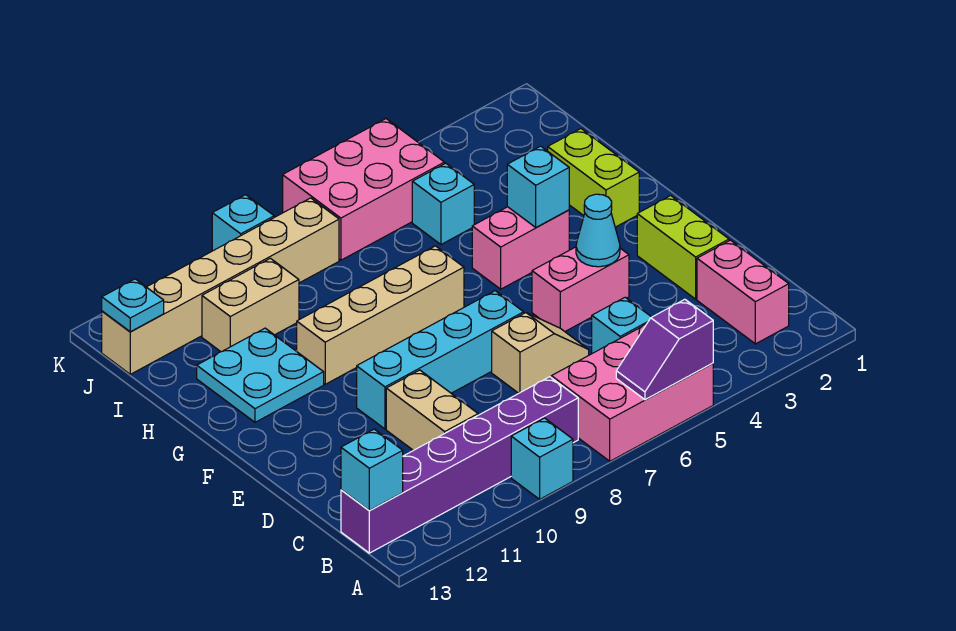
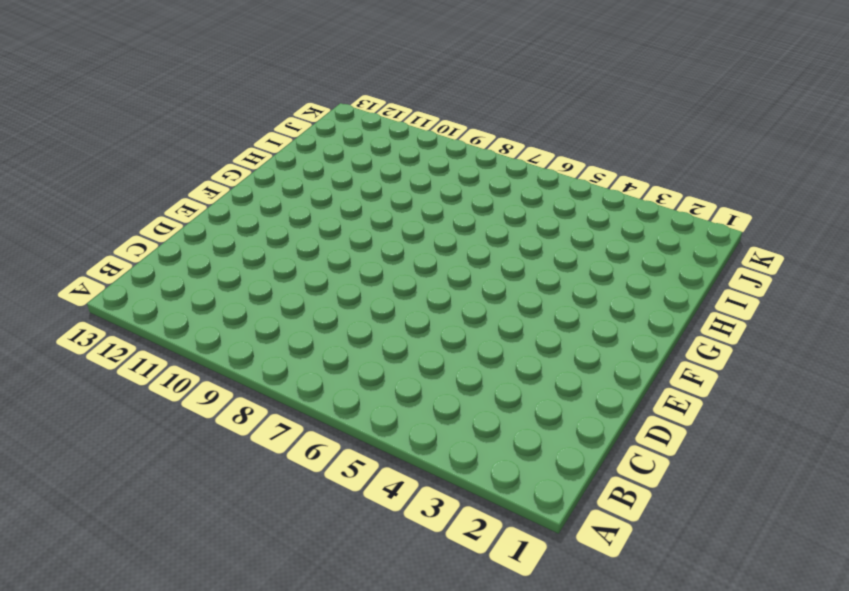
none -> pink 2x3 brick [551,324,713,461]
none -> cyan 1x1 brick [511,418,573,499]
none -> pink 1x2 brick [697,240,789,344]

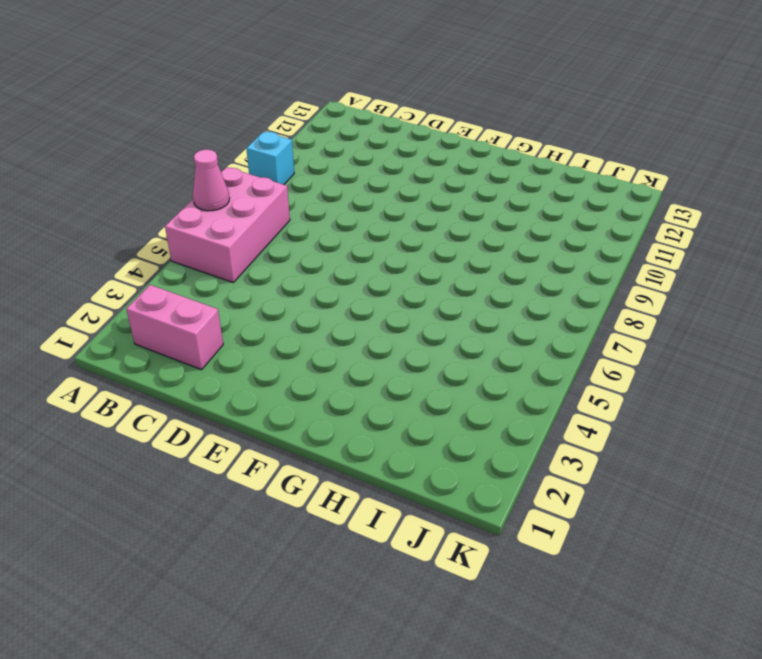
pink 1x1 cone [193,149,229,211] -> purple 1x2 slope [616,299,713,400]
none -> purple 1x6 brick [341,377,578,553]
none -> cyan 1x1 brick [592,297,651,353]
none -> tan 1x2 brick [386,370,478,450]

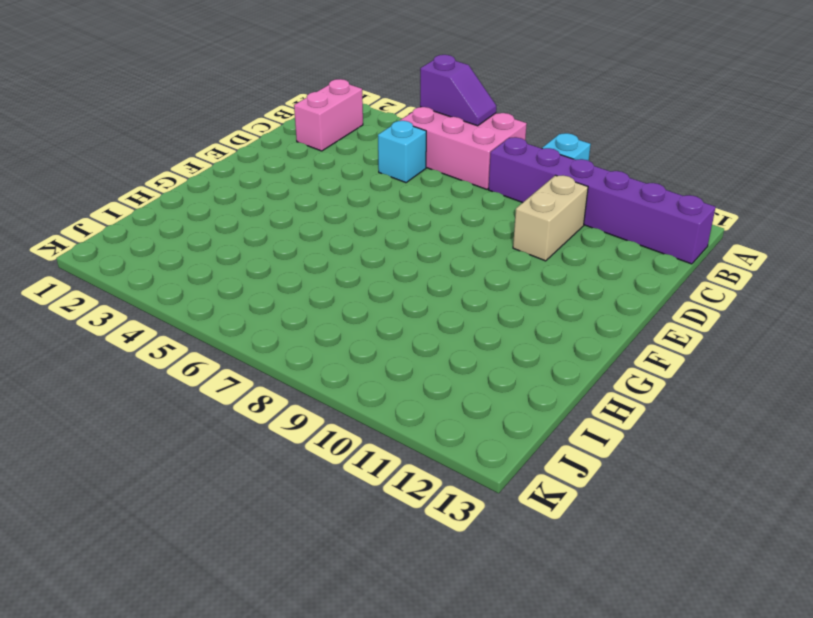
none -> lime 1x2 brick [637,196,729,299]
none -> tan 1x2 slope [492,313,589,393]
none -> pink 1x2 brick [532,247,629,331]

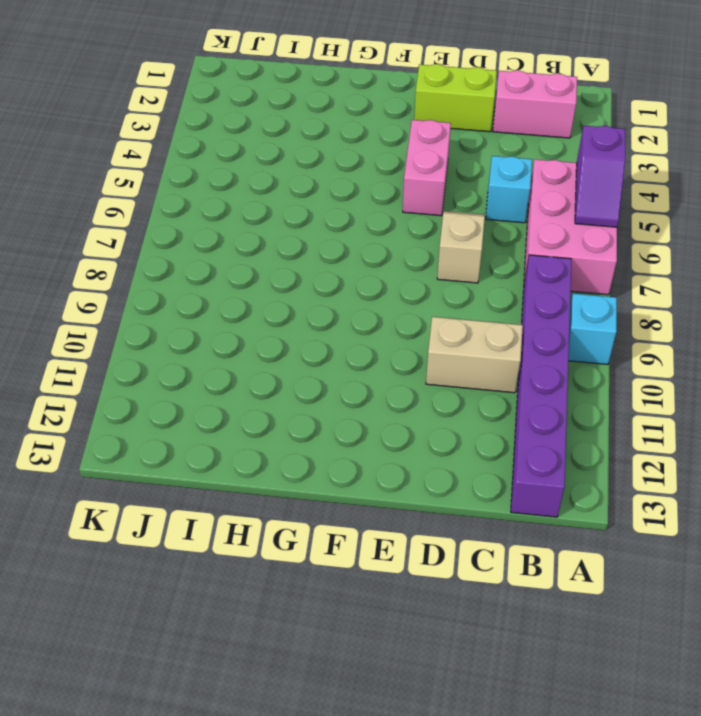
none -> cyan 1x4 brick [357,291,524,429]
none -> lime 1x2 brick [548,129,639,227]
none -> pink 1x2 brick [472,207,569,289]

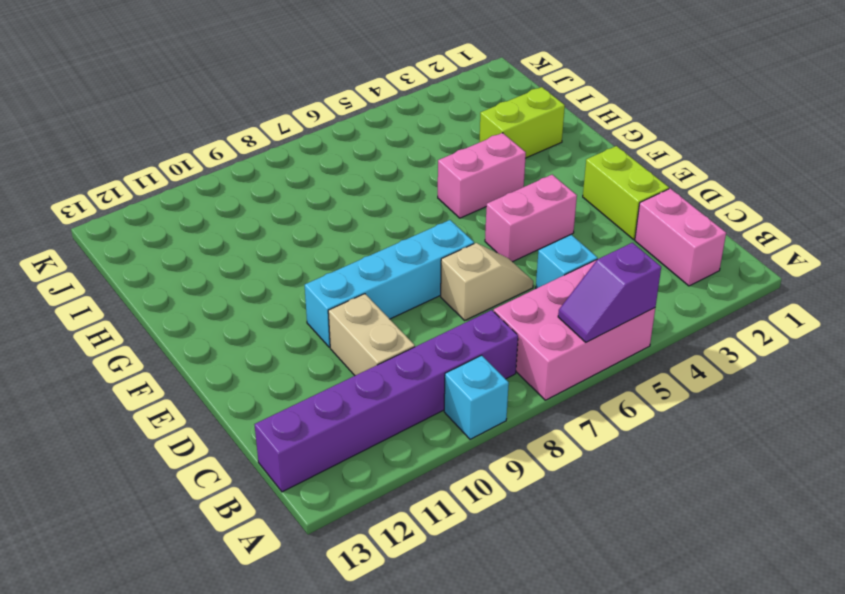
lime 1x2 brick [479,87,565,158] -> lime 1x2 brick turned to [548,129,639,227]
none -> tan 1x4 brick [297,246,464,384]
none -> cyan 2x2 plate [197,328,324,422]
none -> cyan 1x1 brick [412,163,474,244]

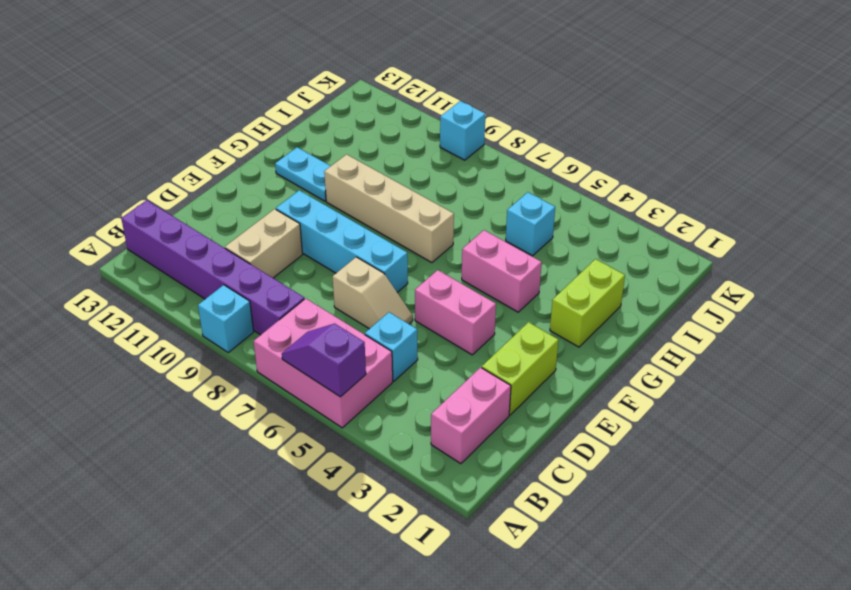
cyan 1x2 plate [275,147,330,201] -> cyan 2x2 plate [197,328,324,422]
none -> tan 1x2 brick [202,258,299,352]
none -> pink 2x3 brick [283,119,444,260]
none -> tan 1x6 brick [102,198,339,374]

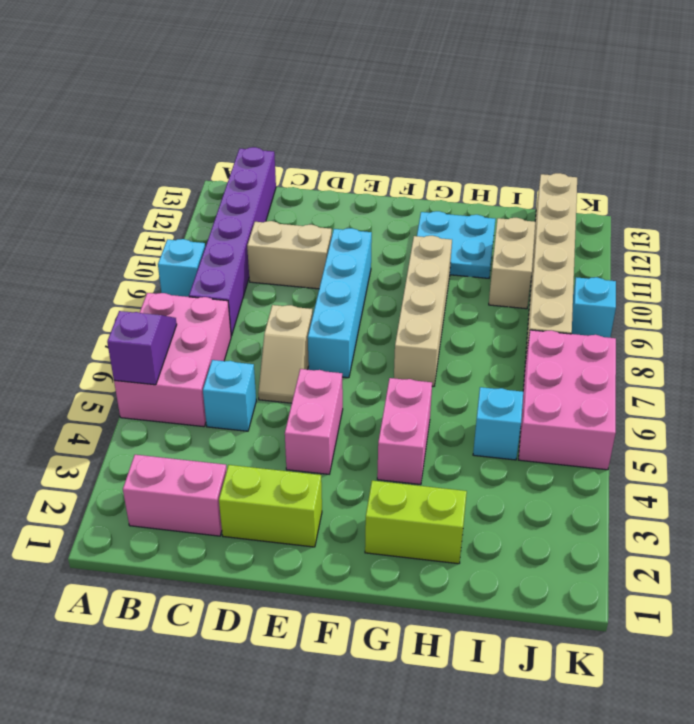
none -> cyan 1x1 brick [341,429,403,510]
none -> cyan 1x1 cone [576,194,620,267]
none -> cyan 1x1 brick [507,146,569,228]

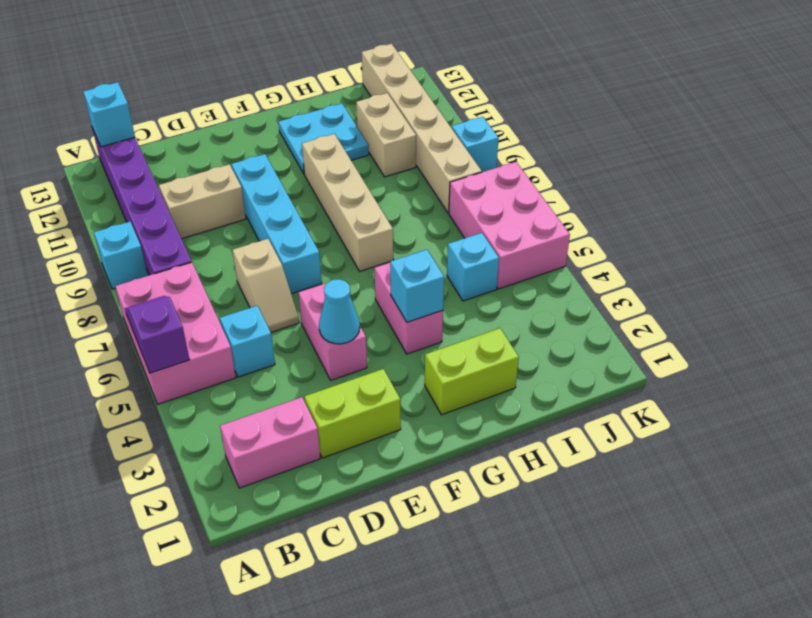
none -> cyan 1x1 plate [102,279,164,332]

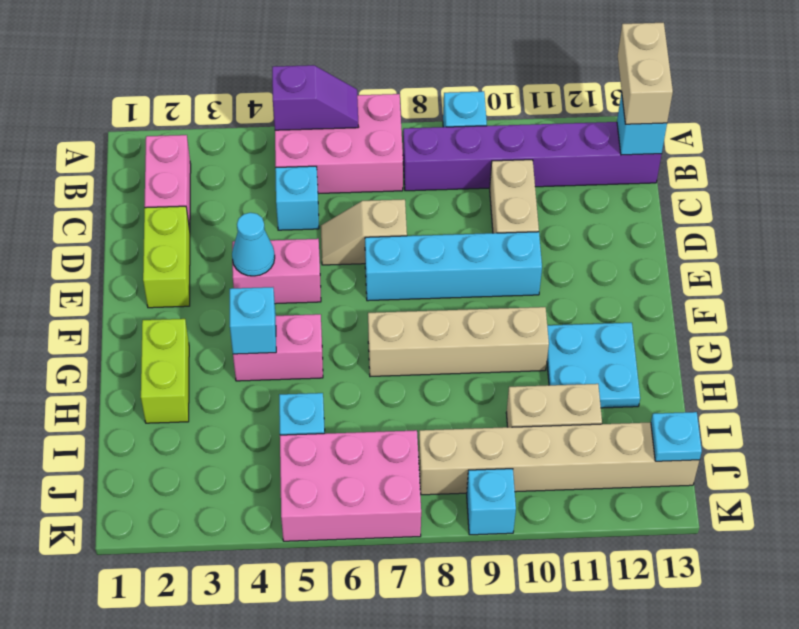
tan 1x2 brick [618,23,673,124] -> none

